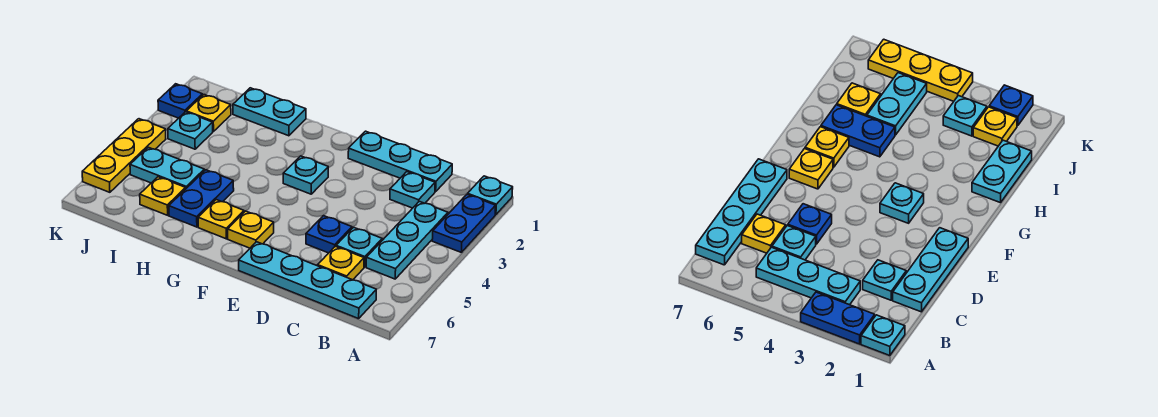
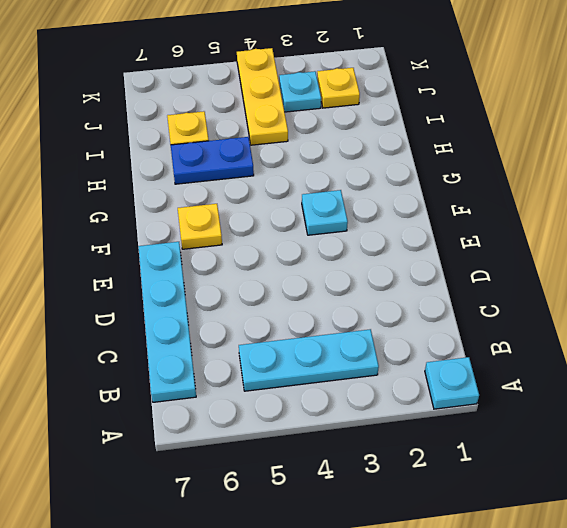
yellow 1x3 plate [237,48,288,145] -> yellow 1x3 plate turned to [82,119,166,192]
none -> blue 1x2 plate [432,194,496,252]
none -> cyan 1x3 plate [348,131,452,192]
none -> cyan 1x1 plate [390,172,435,208]

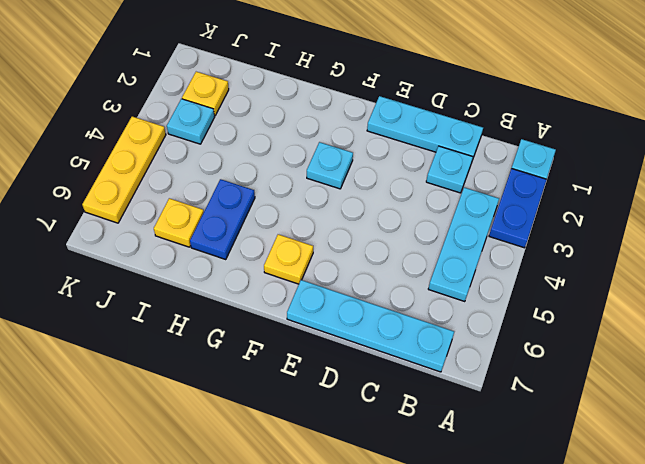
none -> cyan 1x1 plate [336,227,382,267]
none -> yellow 1x1 plate [318,246,364,280]
none -> blue 1x1 plate [306,216,352,253]

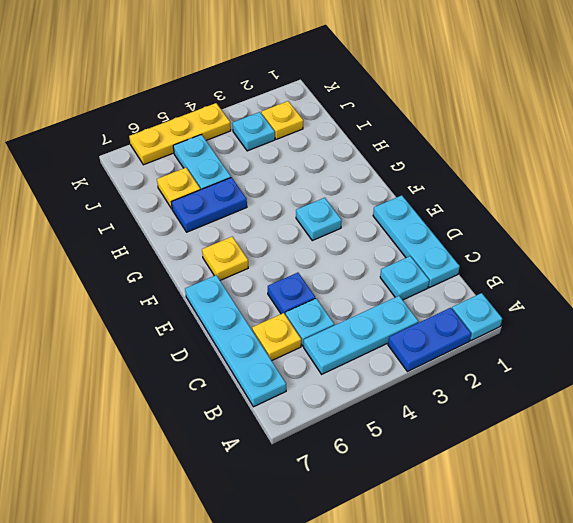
none -> yellow 1x1 plate [198,200,244,239]
none -> cyan 1x2 plate [233,88,306,136]
none -> blue 1x1 plate [158,84,202,118]

